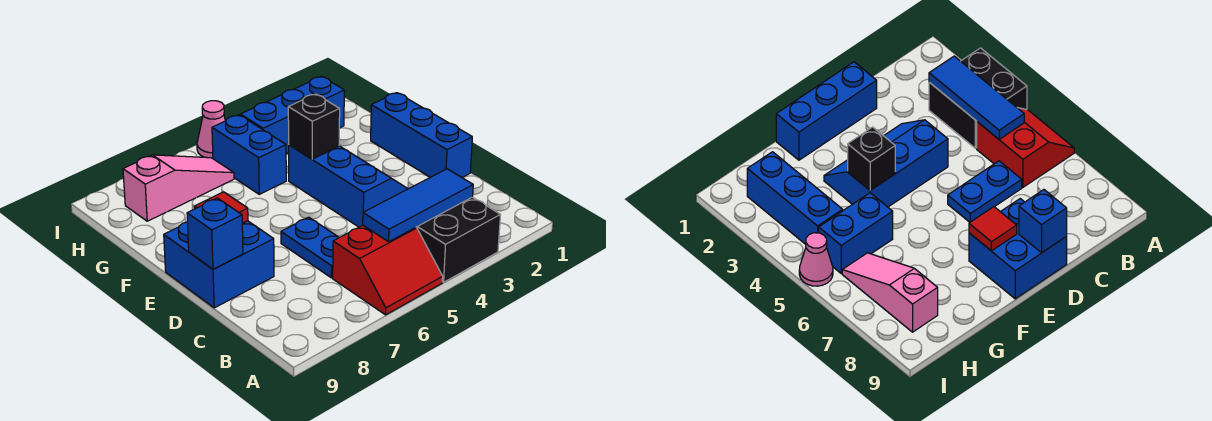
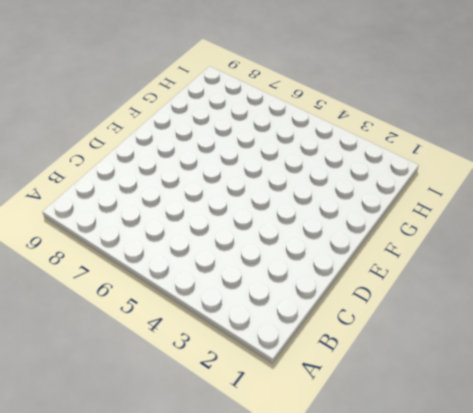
none -> black 2x2 brick [416,197,500,282]
none -> red 2x2 slope [333,226,443,315]
none -> blue 1x2 plate [281,217,339,278]

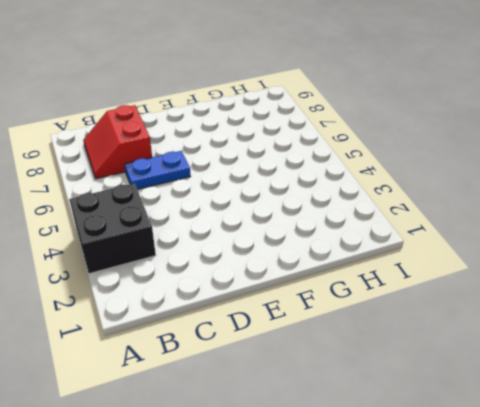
red 2x2 slope [83,105,152,179] -> red 2x2 slope moved to [333,226,443,315]
none -> blue 1x3 brick [371,93,472,177]
none -> blue 2x3 slope [289,145,408,227]
none -> blue 2x2 brick [164,221,274,308]

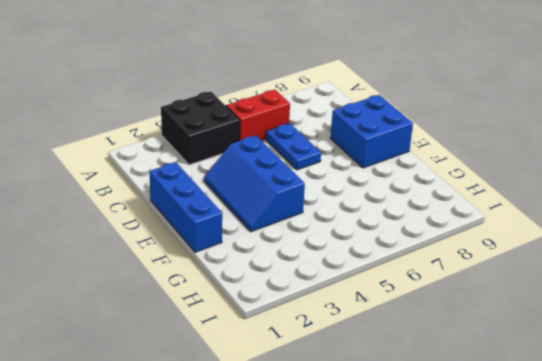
none -> blue 1x2 brick [212,115,286,194]
none -> blue 1x3 brick [240,76,344,154]
none -> pink 1x3 slope [123,155,234,221]

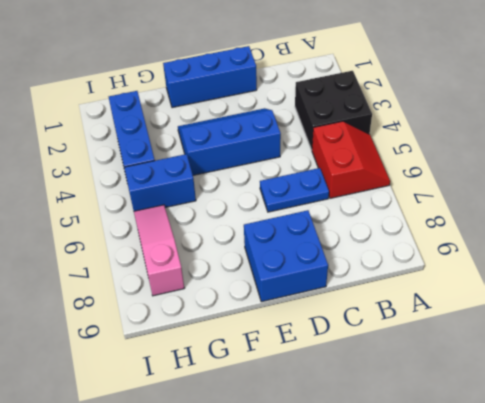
none -> pink 1x1 cone [197,101,225,158]
none -> blue 1x3 tile [363,169,473,242]
none -> blue 1x1 brick [187,198,243,269]

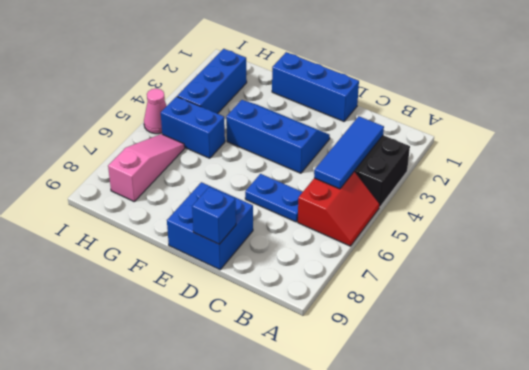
none -> red 1x1 tile [194,192,248,223]
none -> black 1x1 brick [288,94,340,159]

